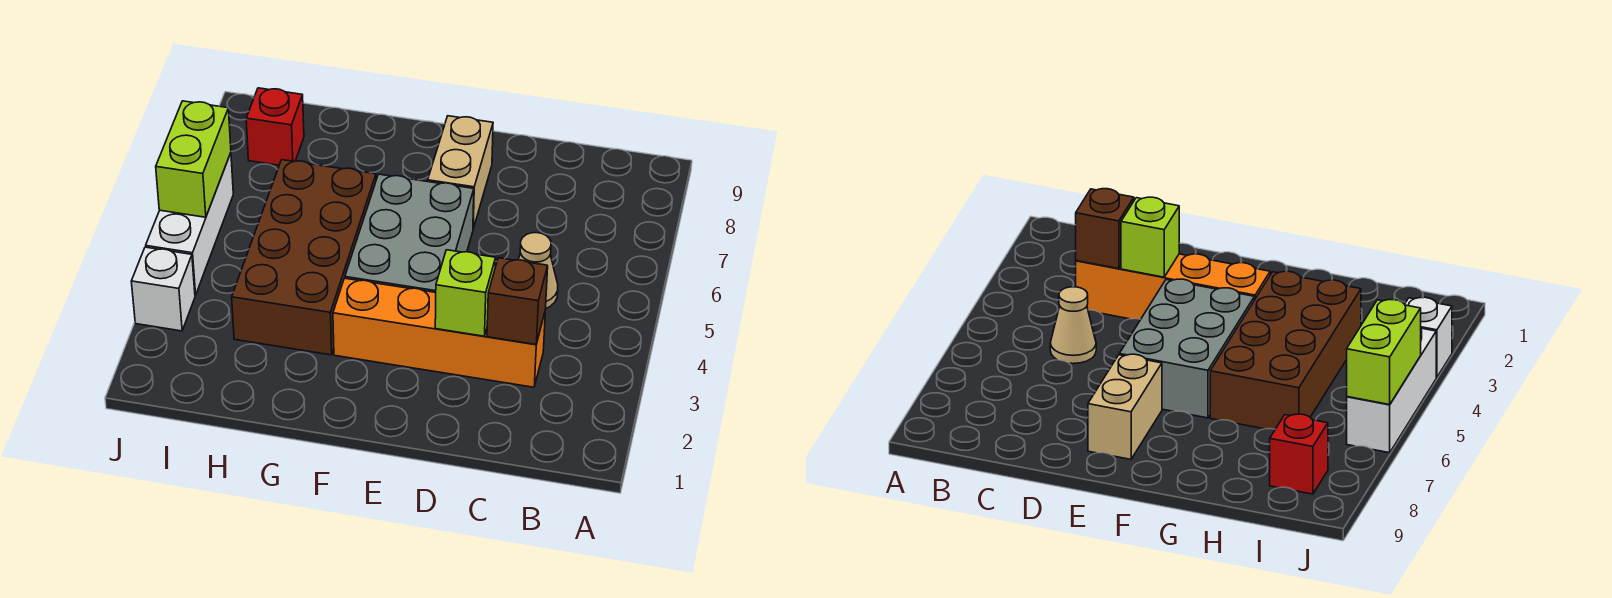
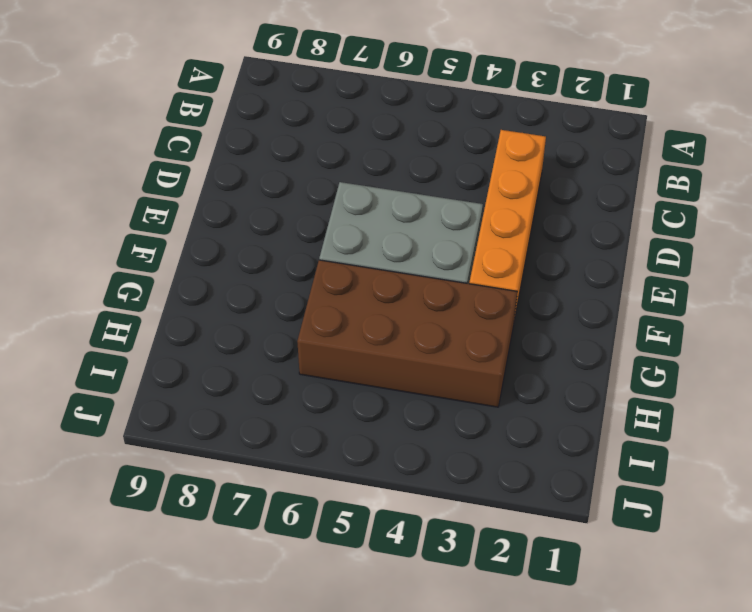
none -> tan 1x1 cone [518,233,558,308]
none -> tan 1x2 brick [428,116,493,229]

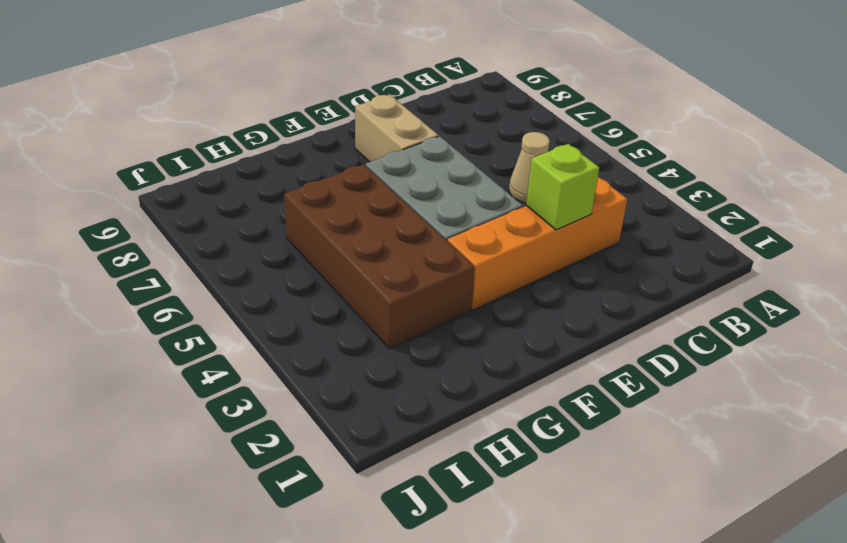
none -> red 1x1 brick [246,88,304,165]
none -> white 1x1 brick [131,247,195,331]

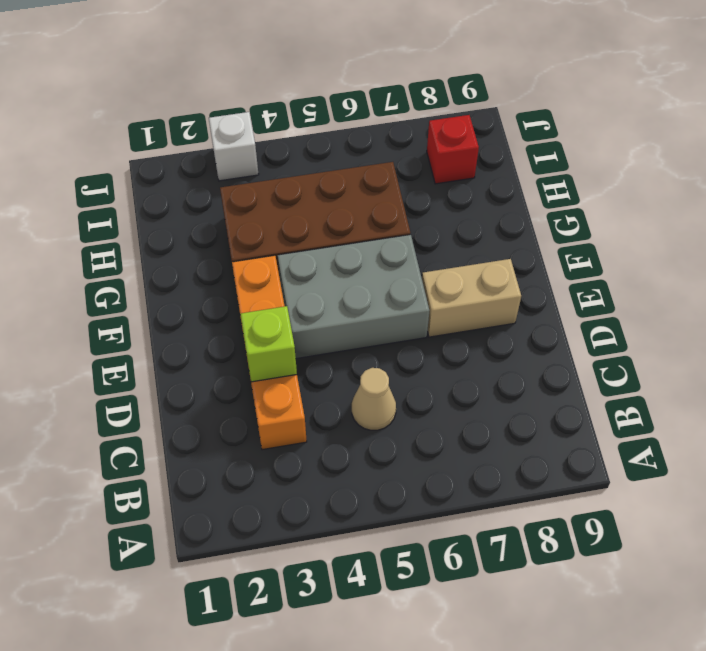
none -> white 1x3 brick [146,153,233,295]
none -> brown 1x1 brick [487,258,548,344]

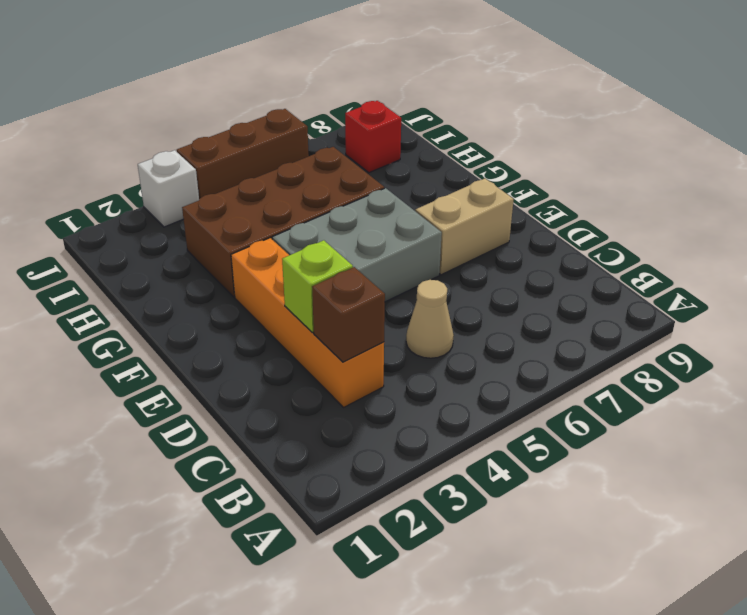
brown 1x3 brick [177,109,309,199] -> white 1x3 brick [146,153,233,295]
none -> lime 1x2 brick [156,101,231,217]

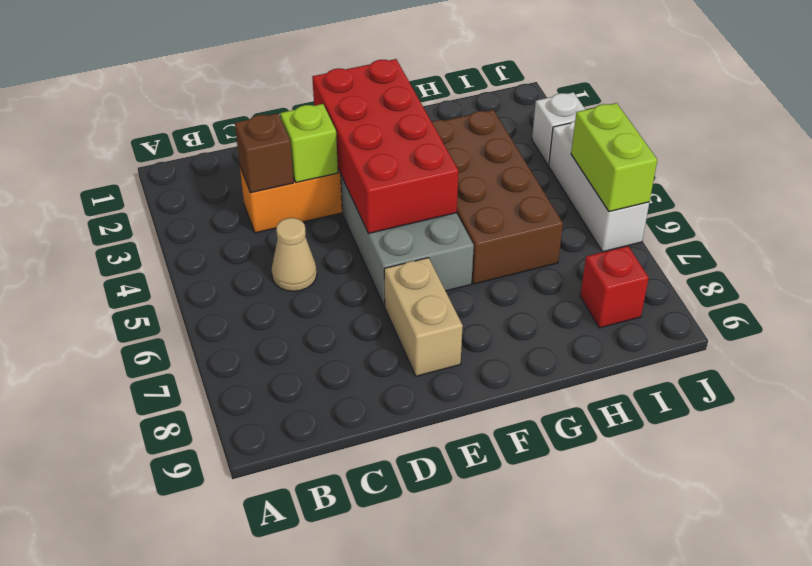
red 2x4 brick [312,59,459,234] -> none

